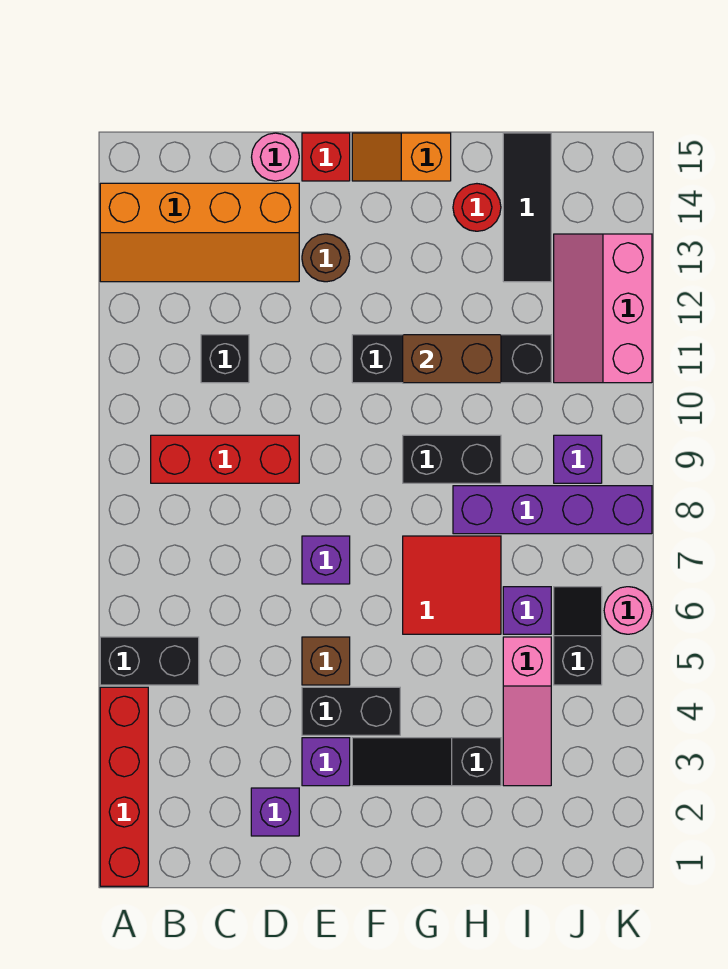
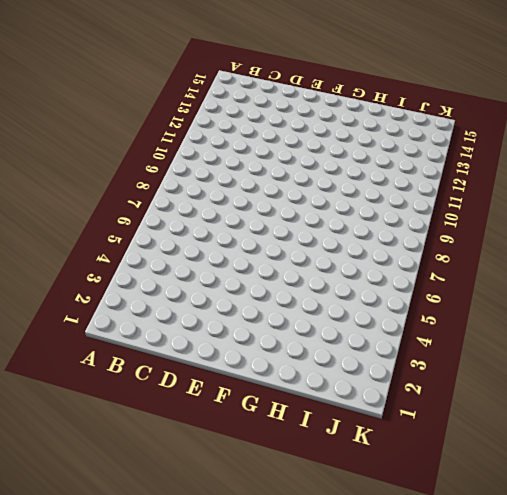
none -> red 1x4 brick [100,687,148,886]
none -> black 1x2 brick [100,637,199,685]
none -> orange 2x4 slope [100,183,299,282]

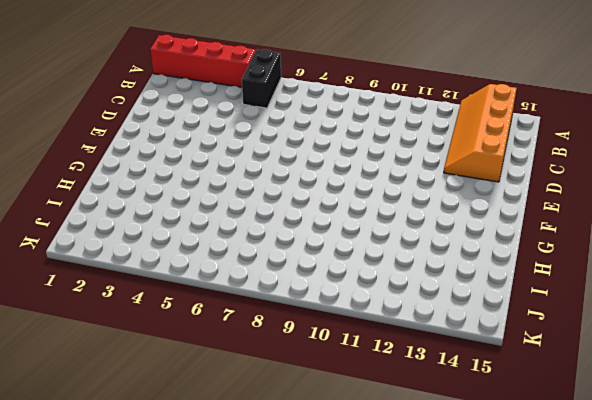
none -> red 1x3 brick [151,435,299,483]
none -> black 1x1 brick [201,335,249,383]
none -> purple 1x1 brick [251,788,299,836]

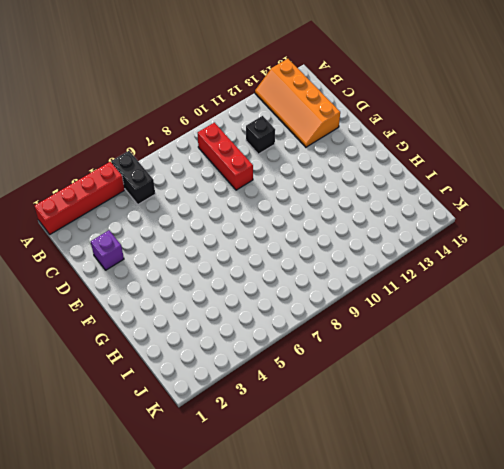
none -> pink 1x1 round brick [252,133,299,181]
none -> purple 1x1 brick [302,738,350,786]
none -> black 1x2 brick [302,687,400,735]

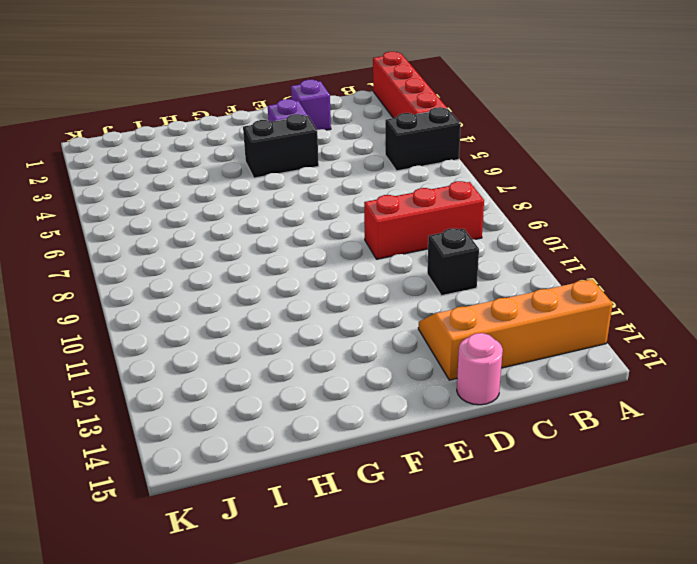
none -> brown 1x1 brick [302,637,350,685]
none -> purple 1x1 brick [302,536,350,584]
none -> brown 1x1 round brick [302,234,350,282]

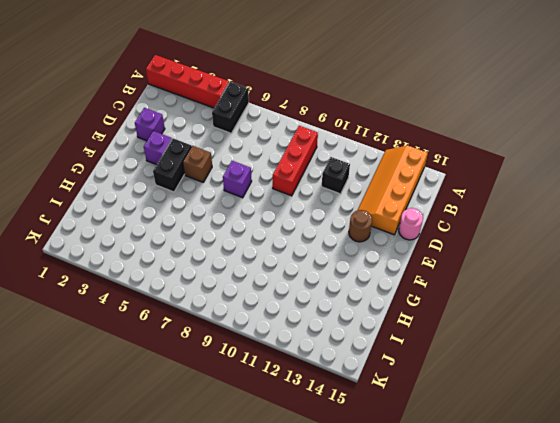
none -> red 1x1 brick [302,133,350,181]
none -> black 1x3 slope [352,738,501,786]
none -> black 1x4 brick [352,335,551,383]

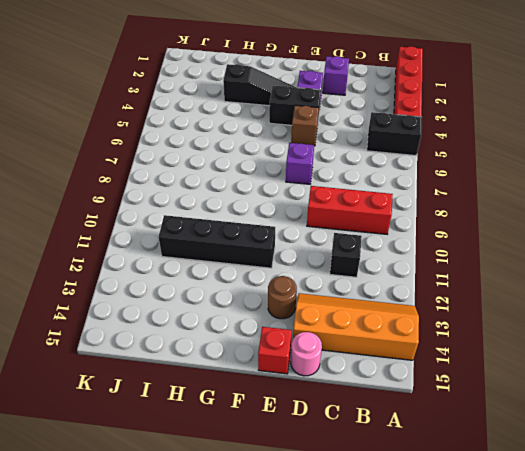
none -> orange 1x2 slope [352,133,451,181]
none -> red 2x2 tile [403,536,501,634]
none -> black 1x2 brick [403,435,501,483]

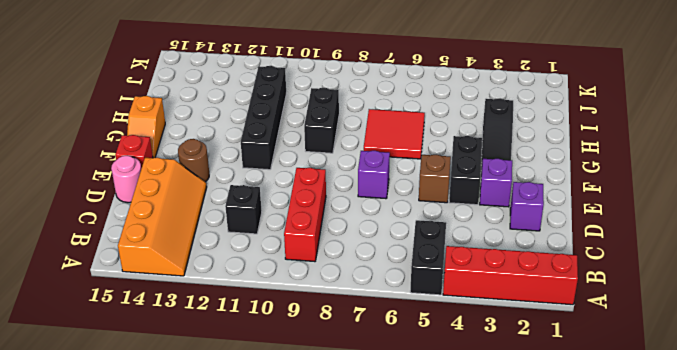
none -> purple 1x4 brick [453,486,652,534]
none -> red 1x1 round brick [453,184,501,231]
none -> pink 1x3 slope [503,637,551,786]

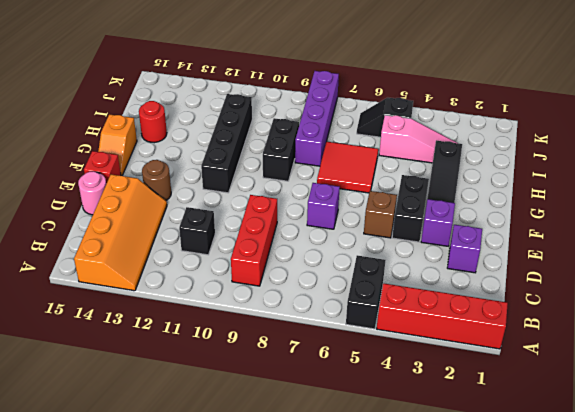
none -> purple 1x1 brick [503,587,551,634]
none -> black 1x3 tile [503,133,551,282]
none -> purple 1x1 brick [554,435,602,483]

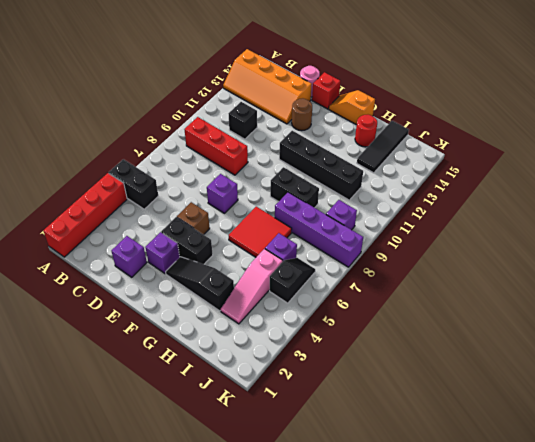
none -> pink 2x3 slope [554,234,652,383]
none -> pink 1x1 round brick [604,587,652,634]
none -> brown 1x2 brick [403,335,501,383]

